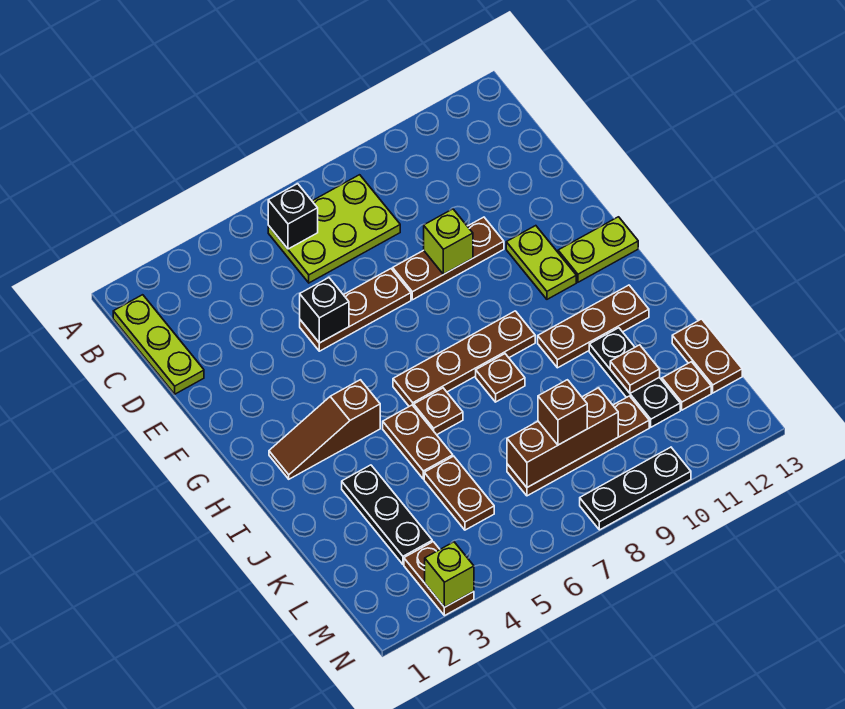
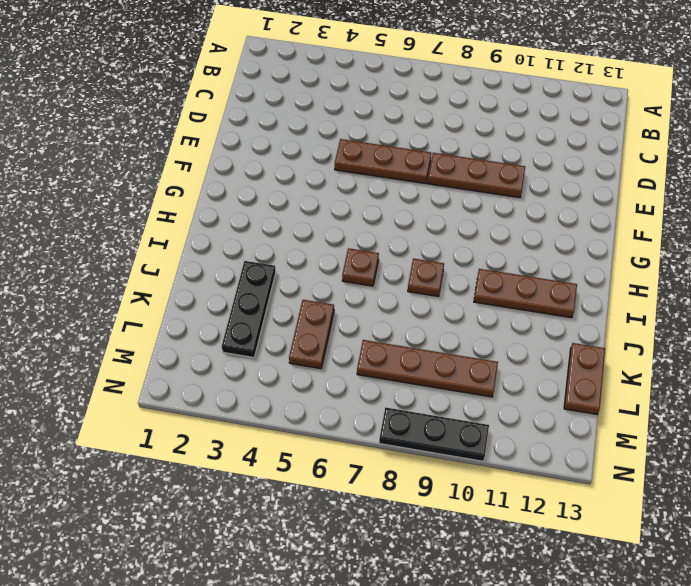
none -> lime 1x3 plate [113,295,204,394]
none -> lime 2x3 plate [268,175,400,283]
none -> lime 1x2 plate [506,226,576,299]

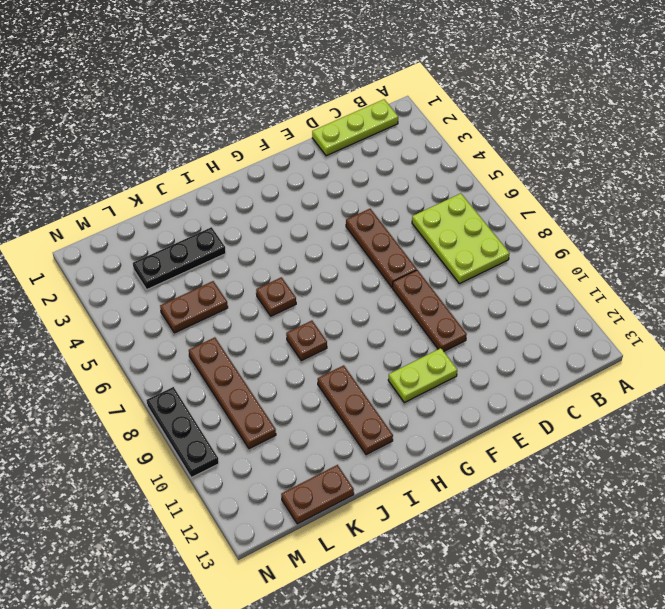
none -> lime 1x2 plate [558,217,638,282]
none -> brown 1x3 slope [269,380,380,479]
none -> brown 1x4 plate [393,311,535,406]

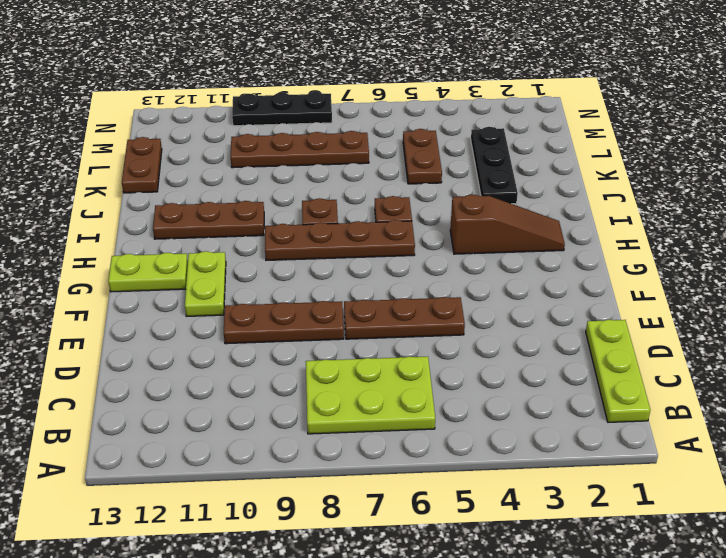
none -> brown 1x2 plate [383,405,453,479]
none -> black 1x3 plate [589,328,680,427]
none -> brown 1x1 plate [662,362,711,410]

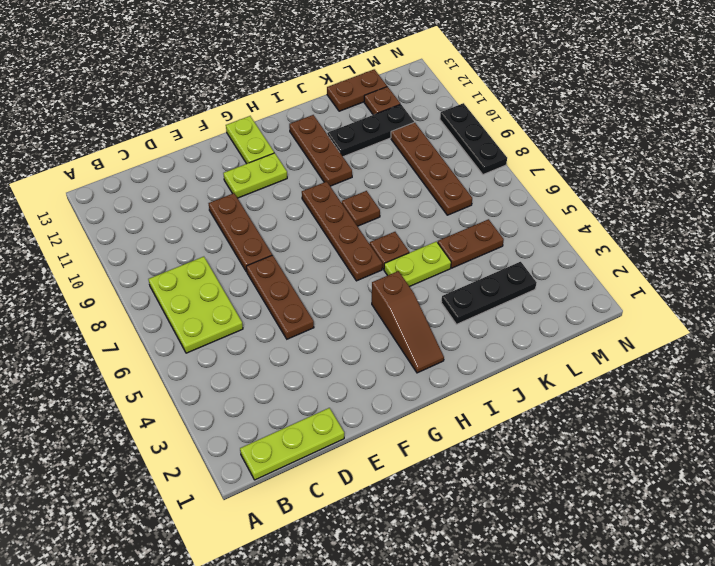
lime 1x2 plate [384,241,451,287] -> brown 1x2 plate [383,405,453,479]
none -> brown 1x2 plate [404,542,474,616]
none -> black 1x1 brick [268,184,318,249]
none -> black 1x1 brick [300,278,349,343]

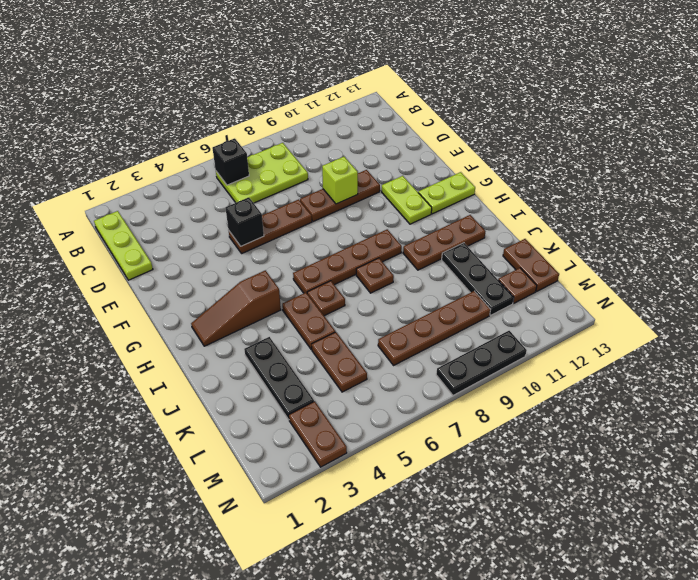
none -> brown 1x1 plate [610,345,660,393]
none -> brown 1x3 brick [507,388,618,487]
none -> lime 1x1 brick [425,542,474,607]

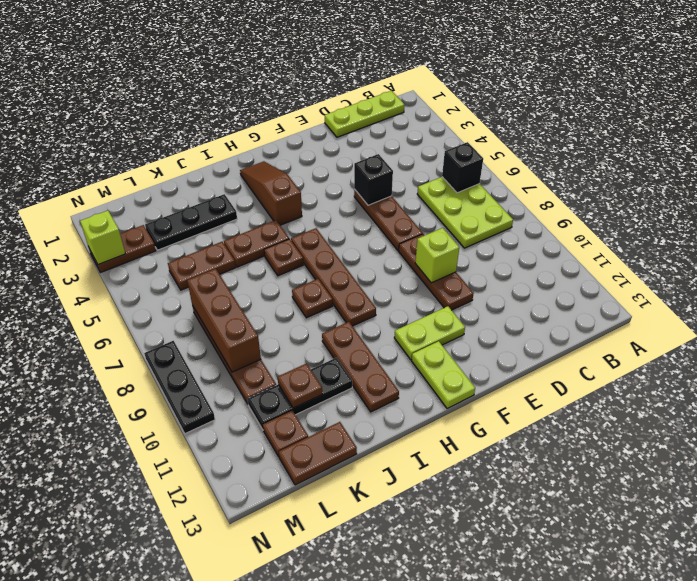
none -> brown 1x1 brick [538,380,587,445]

